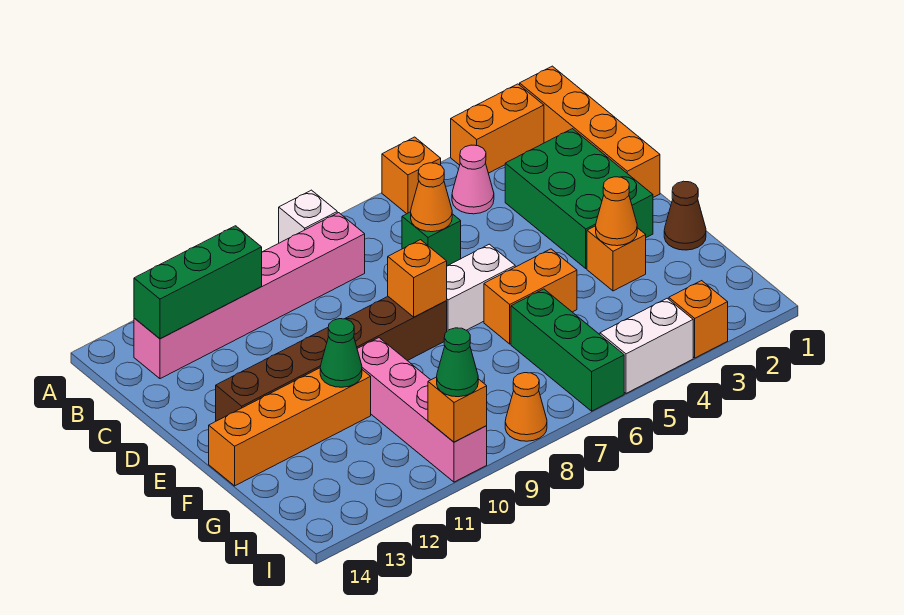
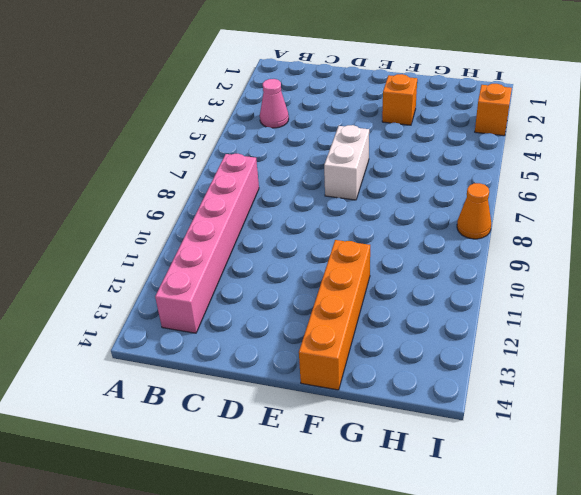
none -> orange 1x4 brick [520,66,660,197]
none -> orange 1x2 brick [451,84,544,173]
none -> orange 1x1 brick [382,137,441,214]

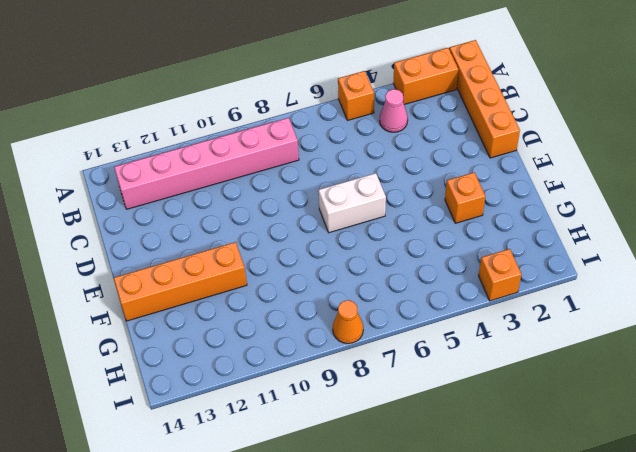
none -> white 1x1 brick [279,190,337,243]
none -> green 2x3 brick [505,129,653,268]
none -> green 1x1 brick [402,212,461,266]

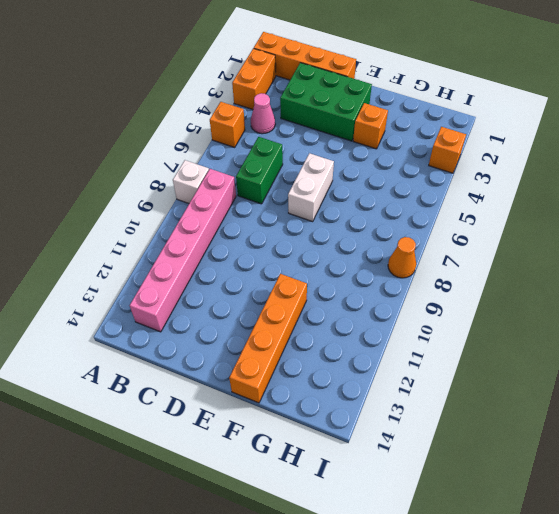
green 1x2 brick [236,137,283,204] -> green 1x1 brick [402,212,461,266]
none -> brown 1x6 brick [216,297,447,421]
none -> brown 1x1 cone [664,181,706,250]
none -> orange 1x2 brick [484,249,577,344]

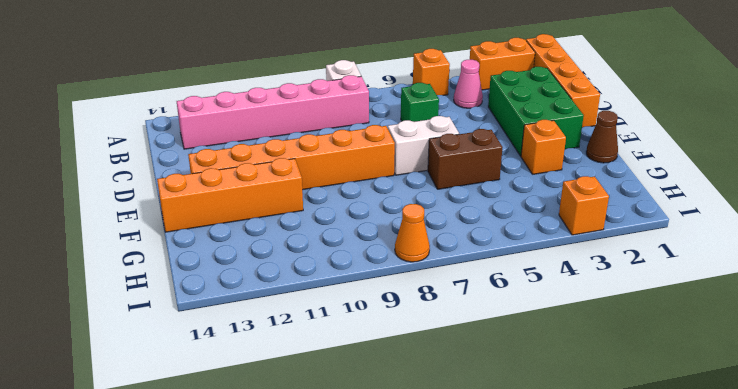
orange 1x6 brick [188,125,395,190] -> brown 1x6 brick [216,297,447,421]
brown 1x2 brick [428,129,503,189] -> orange 1x2 brick [484,249,577,344]
none -> pink 1x4 brick [357,338,487,482]
none -> green 1x3 brick [511,289,624,411]
none -> white 1x2 brick [600,298,693,393]

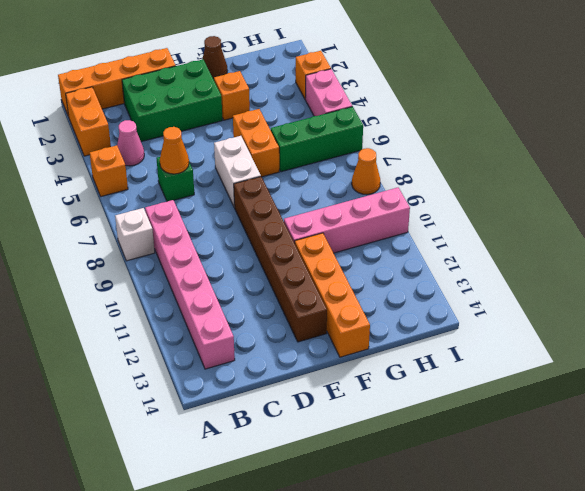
pink 1x2 brick [305,69,352,116] -> white 1x2 brick [600,298,693,393]
none -> green 1x3 brick [134,226,262,339]
none -> orange 1x1 brick [388,240,447,317]
none -> orange 1x1 cone [596,177,637,246]

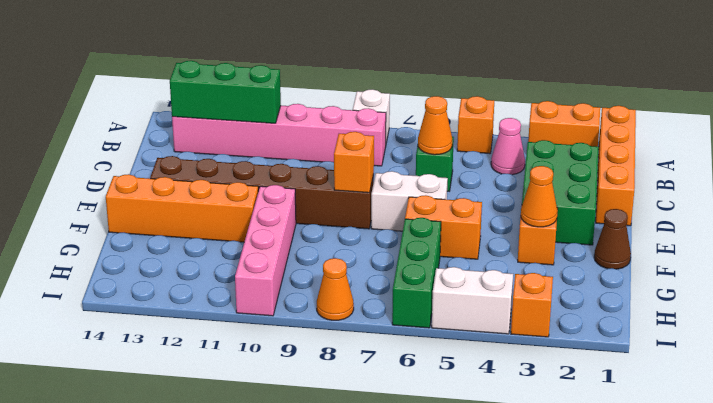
none -> green 1x1 cone [320,319,362,387]
none -> orange 1x1 brick [428,377,487,442]
none -> green 1x1 cone [437,328,478,397]

